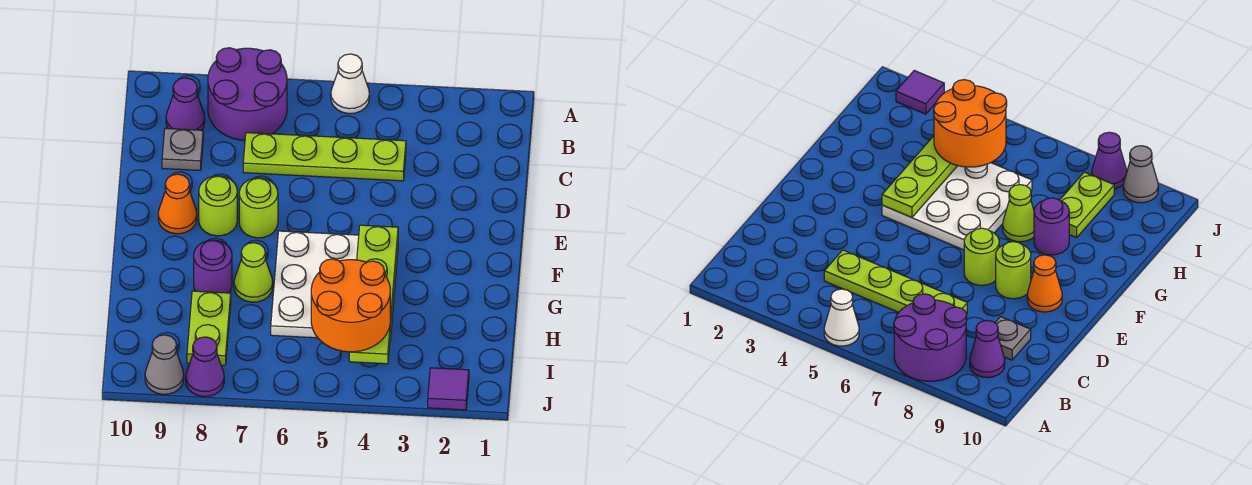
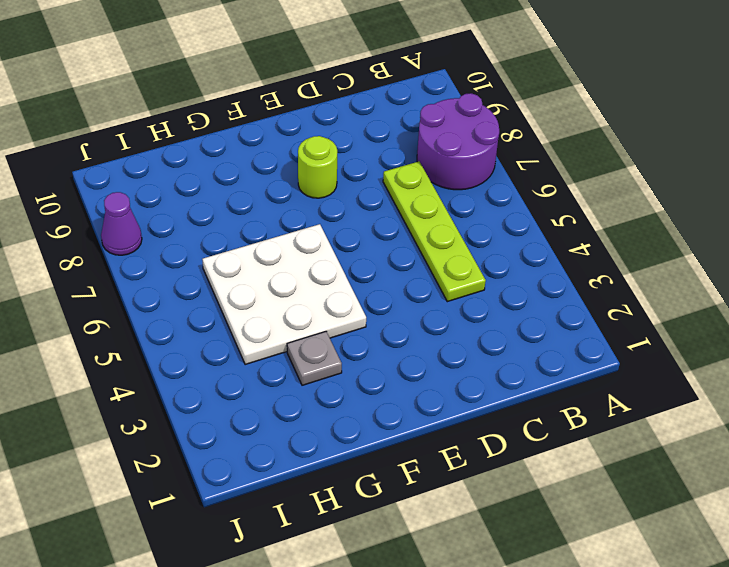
grey 1x1 plate [287,332,342,385] -> grey 1x1 plate moved to [162,128,203,170]
none -> white 1x1 cone [331,54,369,114]
none -> purple 1x1 cone [166,78,205,130]
none -> lime 1x1 round brick [239,178,278,238]

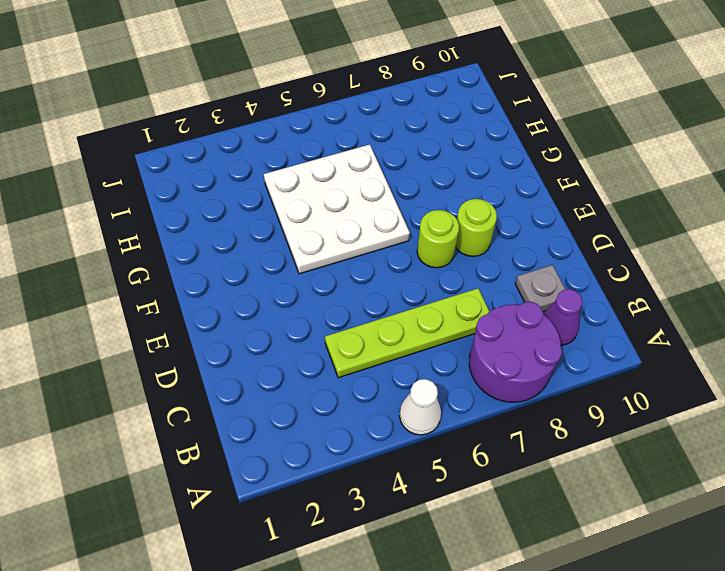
none -> orange 1x1 cone [158,174,197,234]
none -> lime 1x1 cone [234,243,273,302]
none -> purple 1x1 round brick [194,240,232,293]

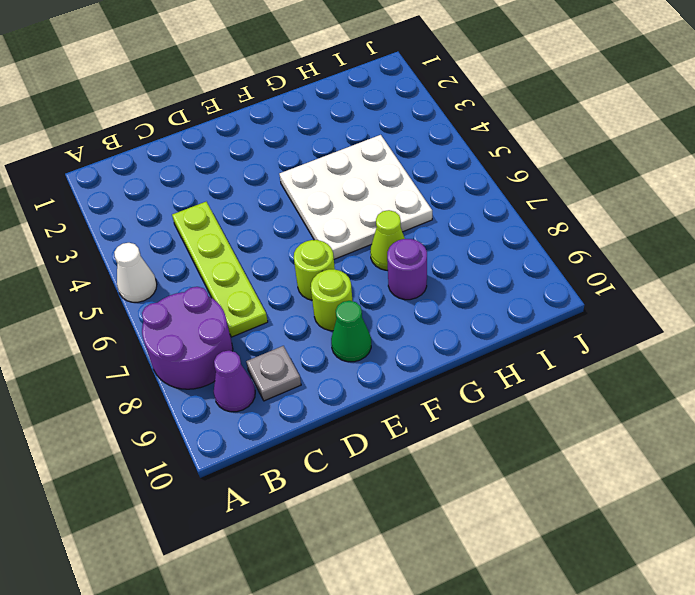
green 1x1 cone [331,301,371,362] -> orange 1x1 cone [158,174,197,234]
none -> lime 1x2 plate [187,291,231,365]
none -> purple 1x1 tile [428,368,469,410]
none -> purple 1x1 cone [186,337,224,397]

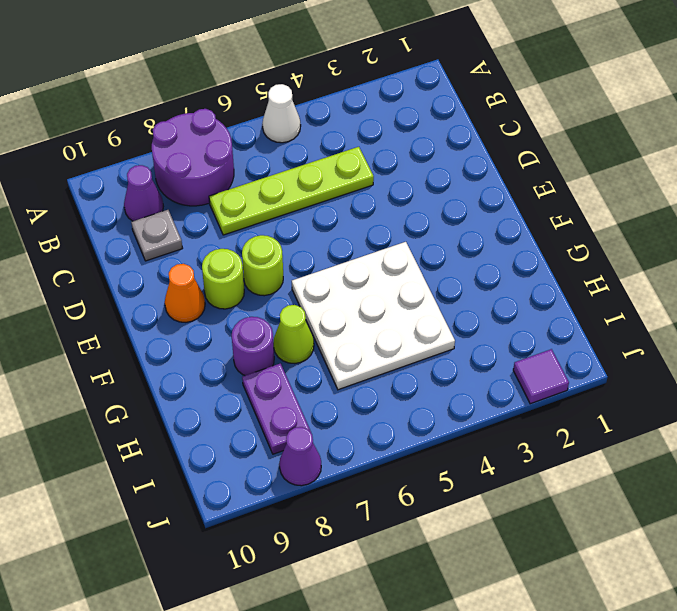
purple 1x2 plate [242,363,311,454] -> lime 1x2 plate [187,291,231,365]
none -> grey 1x1 cone [145,335,184,394]
none -> lime 1x4 plate [349,225,398,364]
none -> orange 2x2 round brick [311,259,390,352]

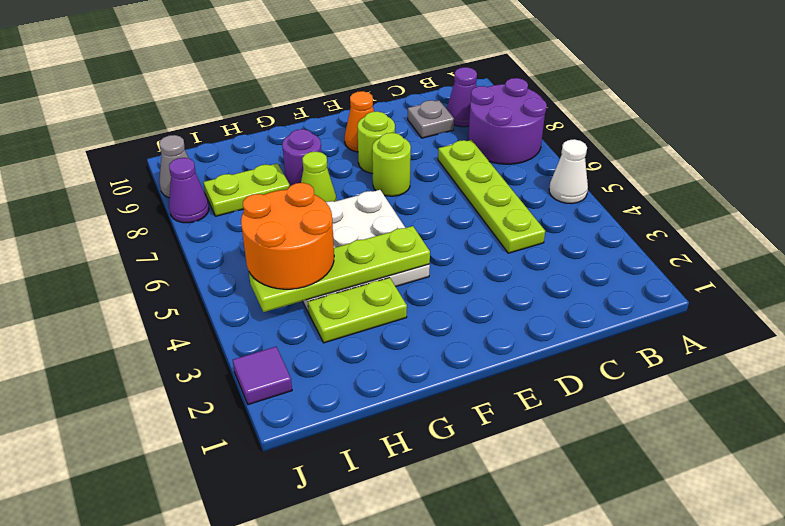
lime 1x2 plate [308,278,407,343] -> none

